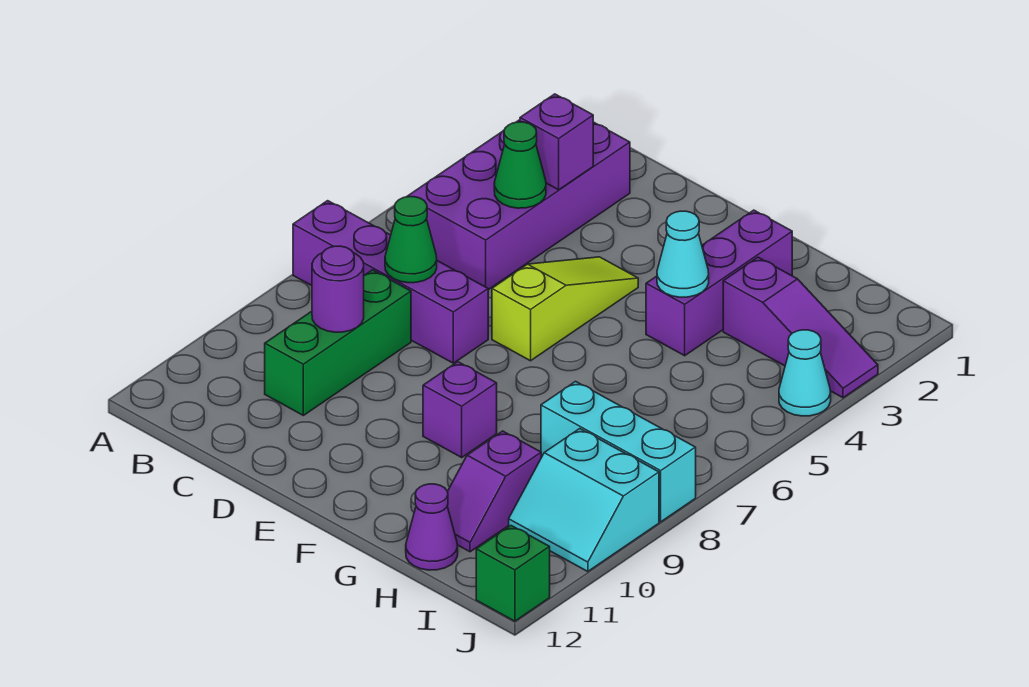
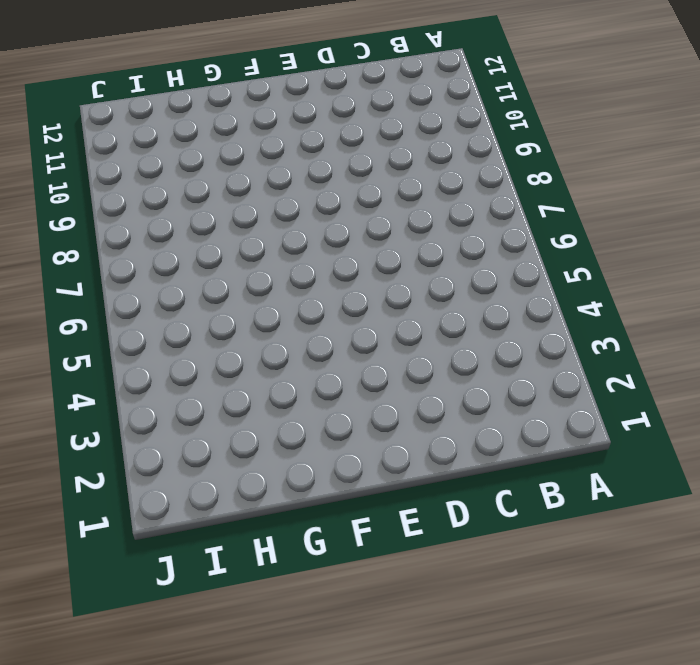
none -> purple 1x4 brick [293,201,488,363]
none -> purple 2x4 brick [407,120,630,290]
none -> green 1x3 brick [265,270,411,415]

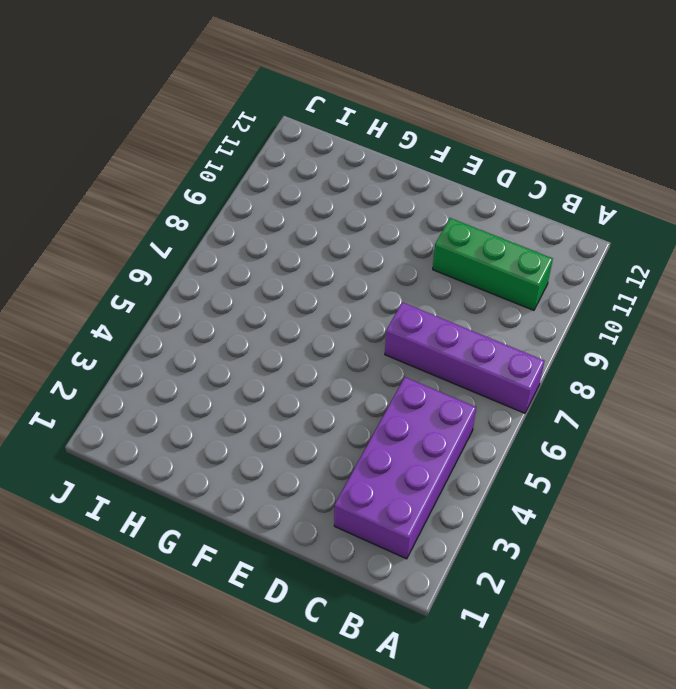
green 1x3 brick [433,218,553,310] -> green 1x3 brick turned to [265,270,411,415]
none -> lime 1x3 slope [492,257,638,361]
none -> purple 1x1 brick [423,362,497,457]
none -> purple 1x3 brick [646,210,792,356]

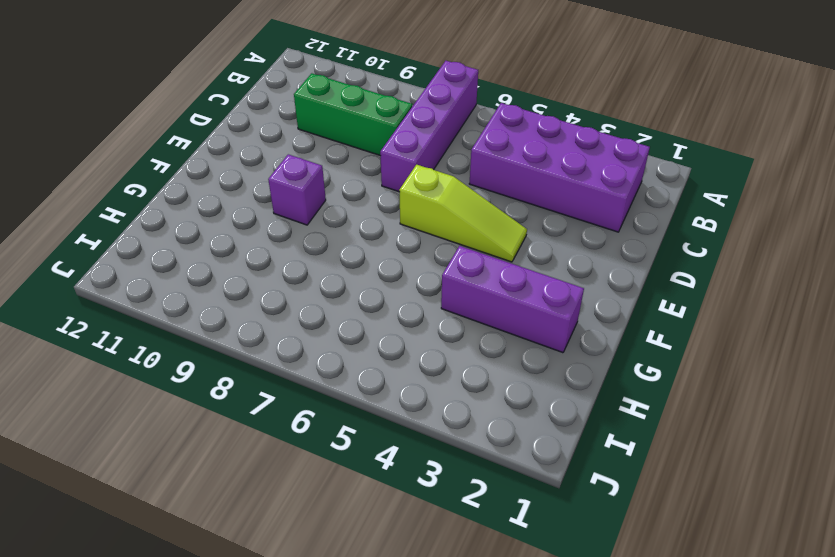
none -> purple 1x3 slope [723,257,878,398]
none -> cyan 1x3 brick [541,381,696,522]
none -> purple 1x2 slope [447,431,541,552]

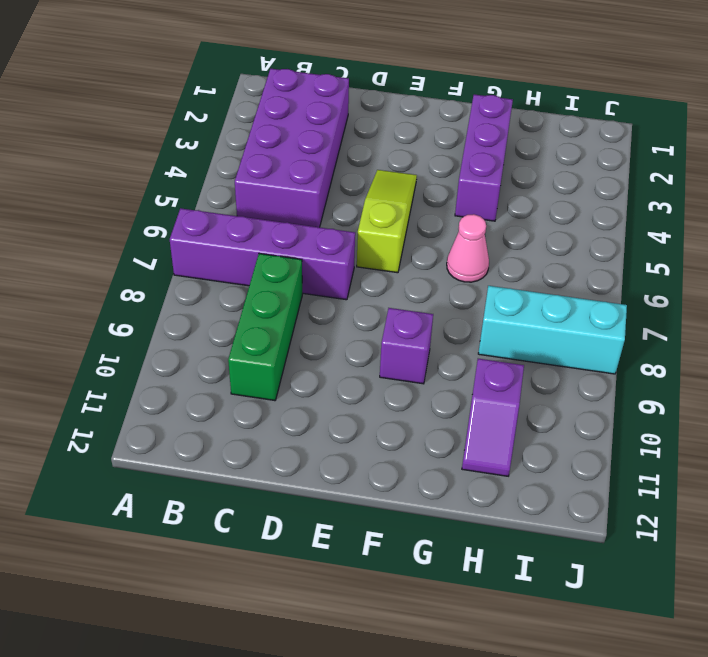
pink 1x1 cone [447,214,489,282] -> none
none -> purple 1x3 slope [723,257,878,398]
none -> purple 1x1 cone [406,484,458,570]
none -> cyan 2x2 slope [509,429,659,572]

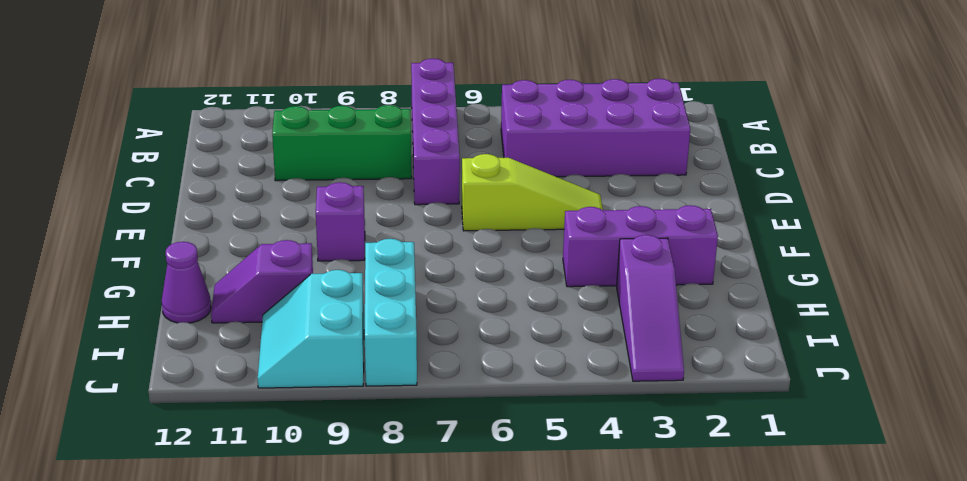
none -> cyan 1x1 cone [779,330,831,416]
none -> green 1x1 brick [476,526,550,621]
none -> purple 1x1 brick [520,94,593,190]

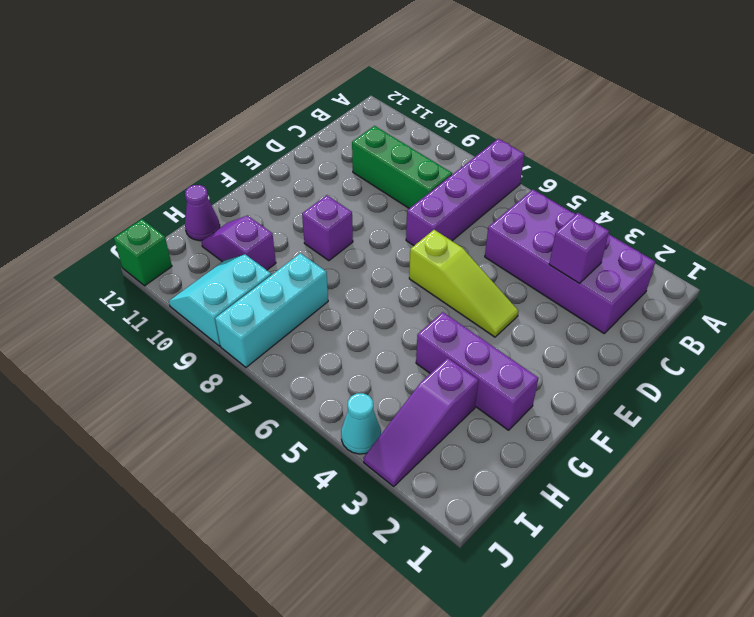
none -> green 1x1 cone [494,122,546,208]
none -> green 1x1 cone [385,197,437,283]
none -> purple 1x1 round brick [312,246,364,332]

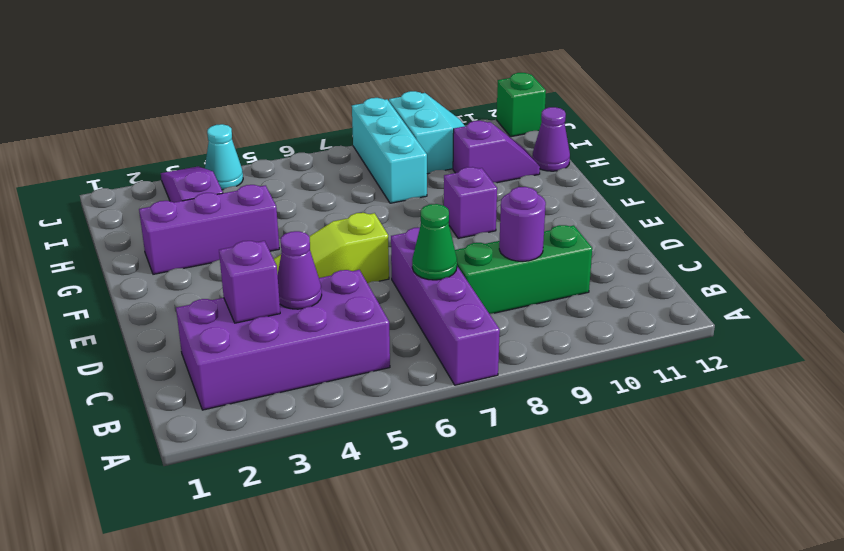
purple 1x1 cone [278,231,322,309] -> green 1x1 cone [494,122,546,208]
none -> cyan 1x1 cone [657,211,709,297]

